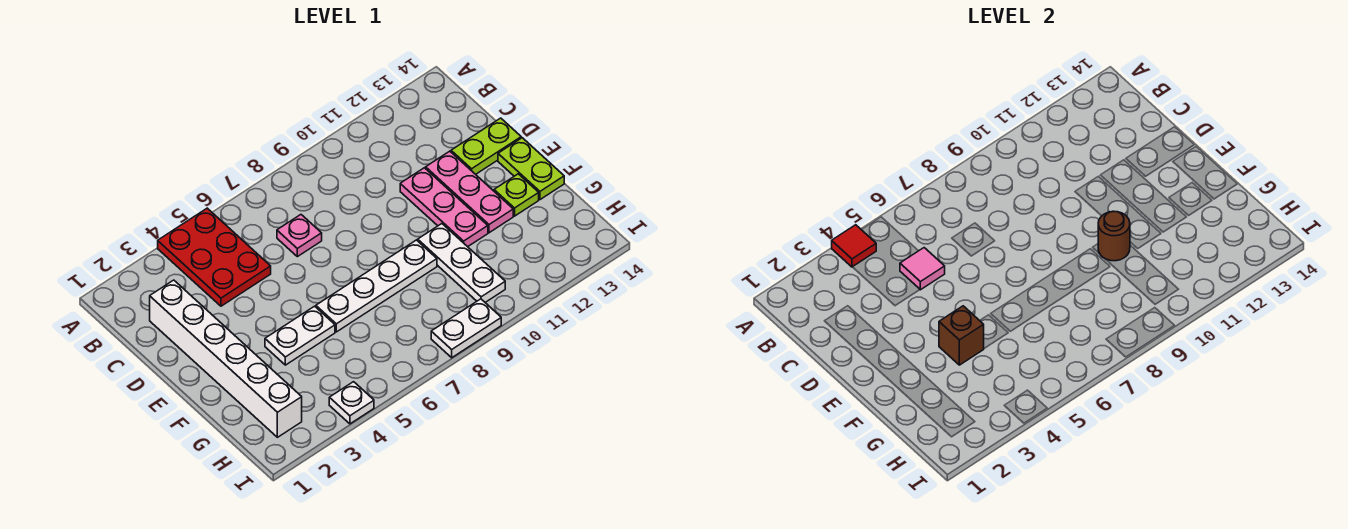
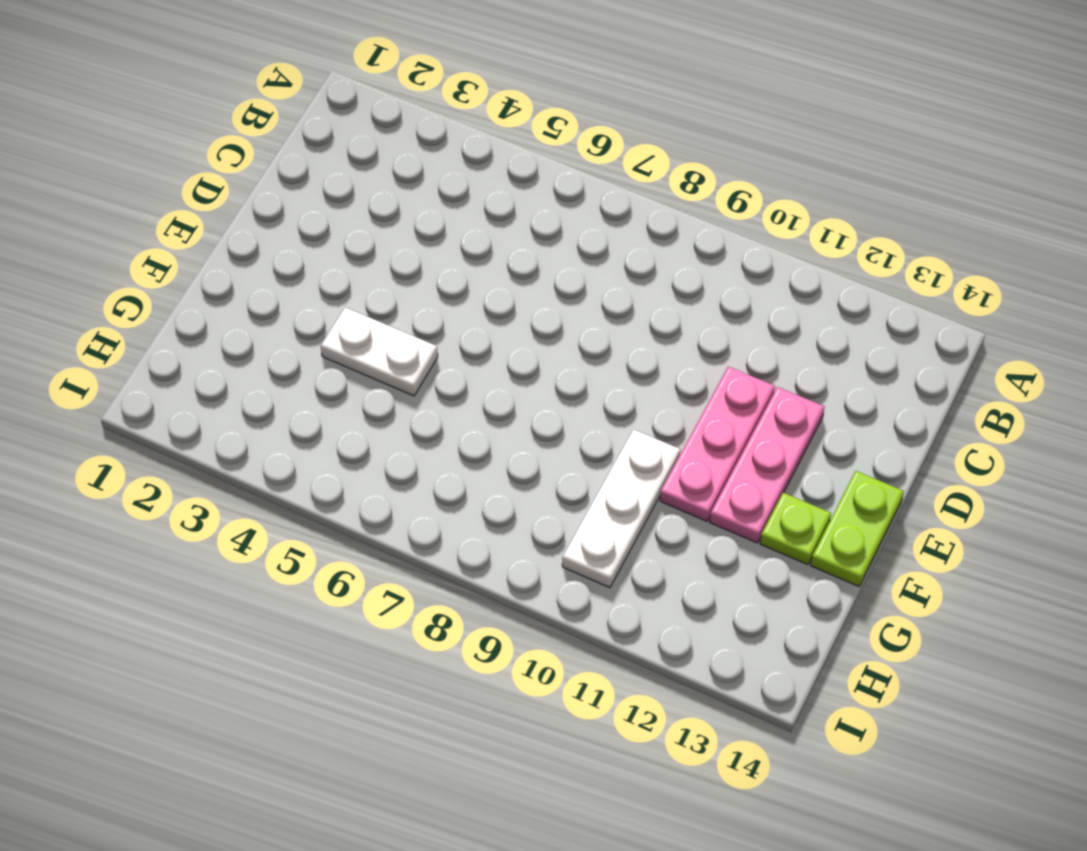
none -> red 2x3 plate [158,208,271,306]
none -> white 1x6 brick [150,280,302,437]
none -> pink 1x1 plate [277,215,322,257]

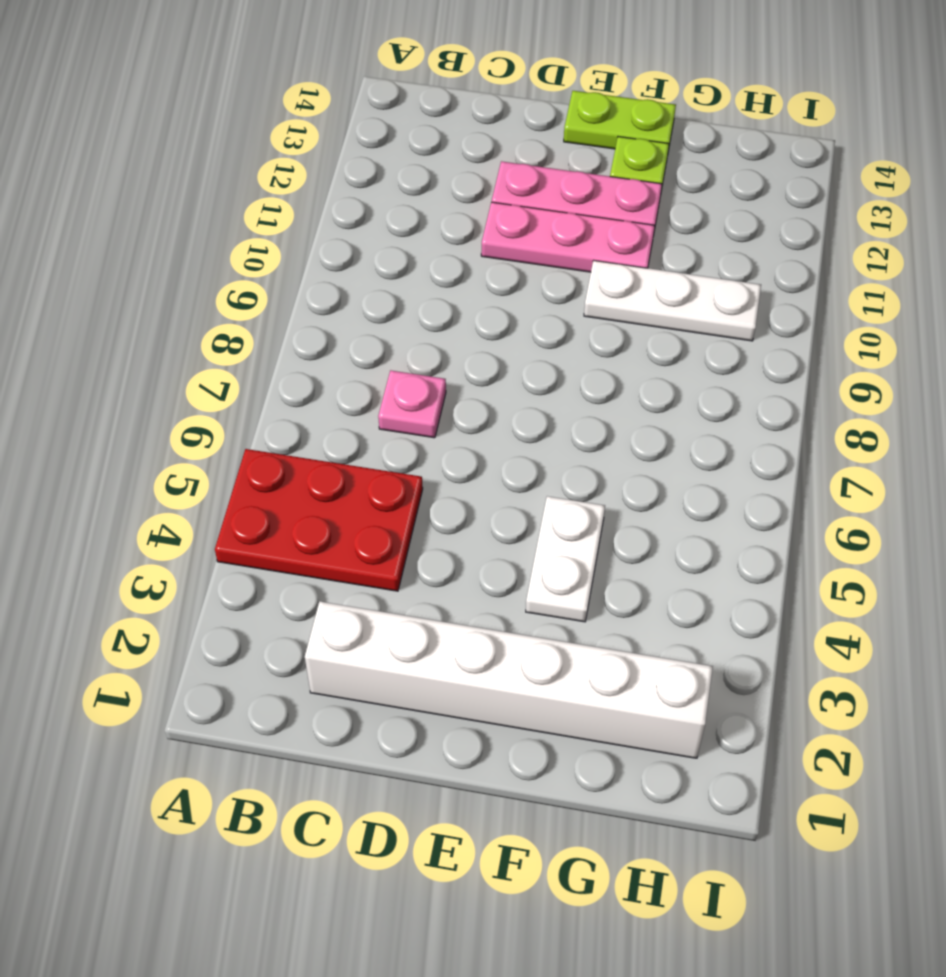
none -> lime 1x2 plate [451,118,521,174]
none -> white 1x4 plate [316,240,437,332]
none -> white 1x1 plate [329,382,374,424]

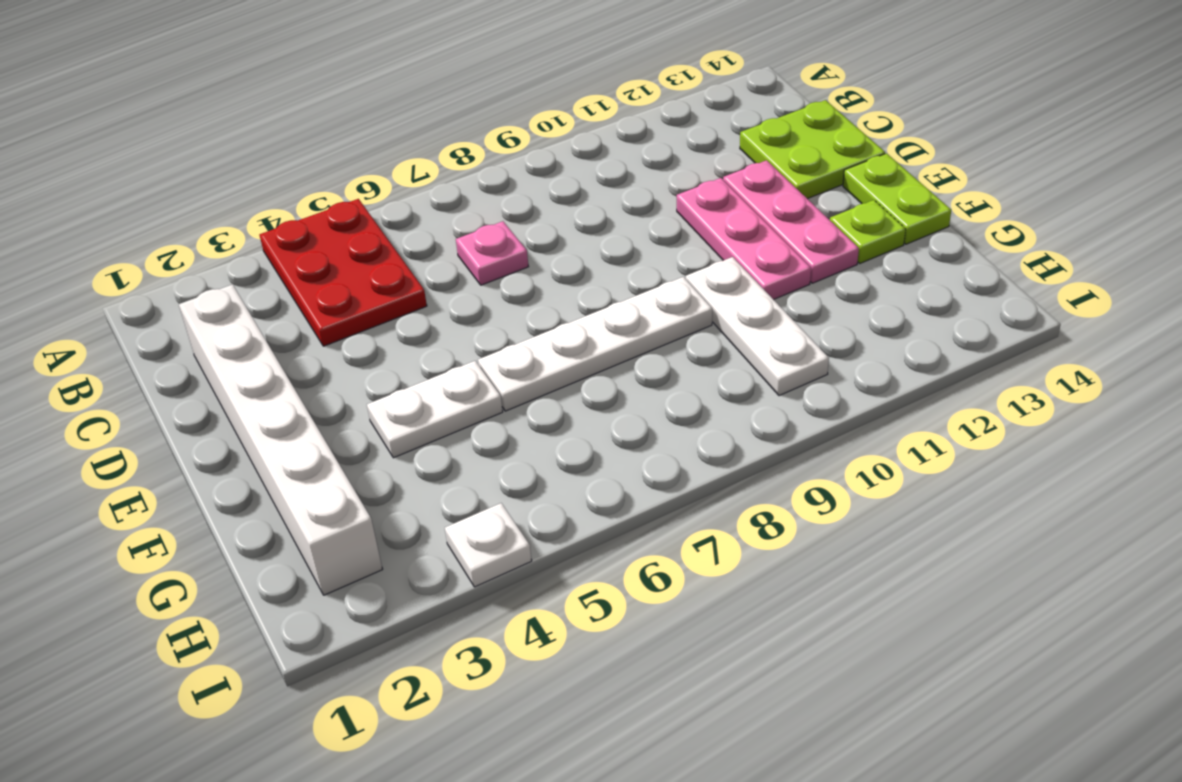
lime 2x2 plate [740,100,885,199] -> lime 1x2 plate [451,118,521,174]
none -> white 1x2 plate [431,299,501,358]
none -> red 1x1 tile [832,225,876,267]
none -> pink 1x1 tile [900,248,945,290]

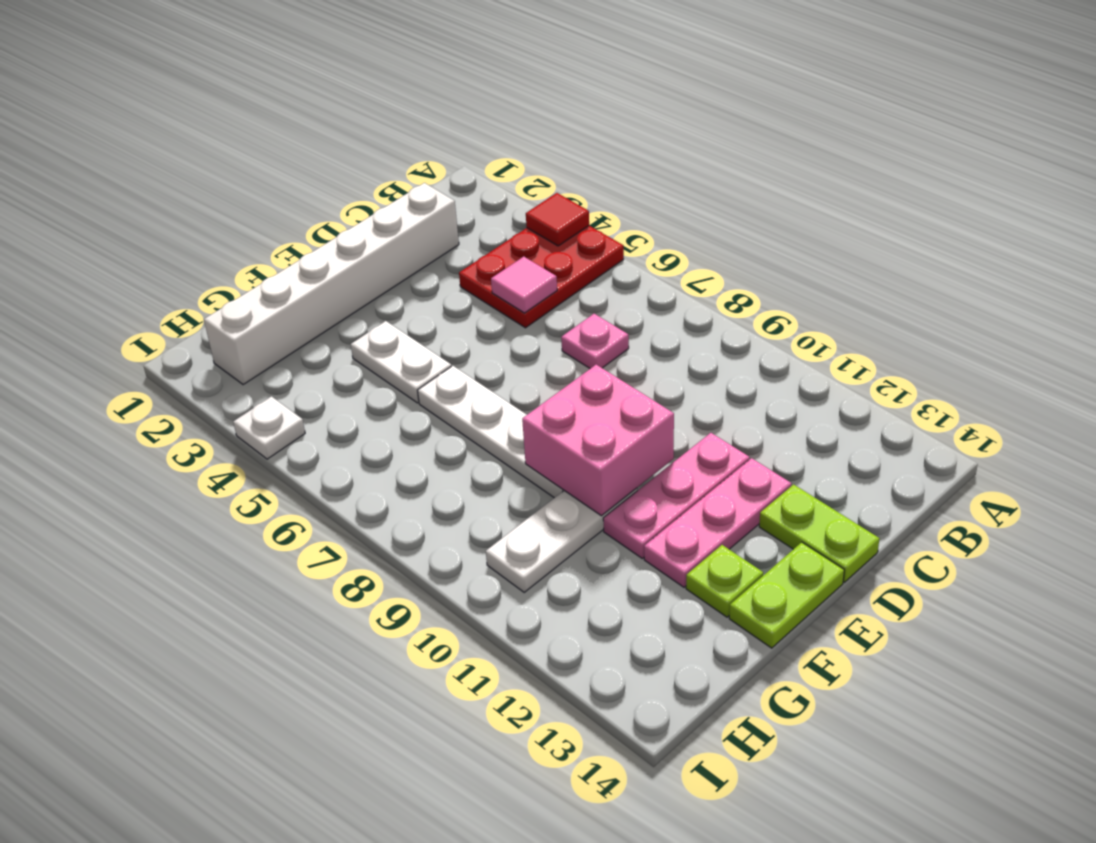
pink 2x2 brick [522,365,674,516] -> brown 1x1 round brick [1098,211,1130,261]
none -> white 1x2 plate [431,299,501,358]
none -> brown 1x1 brick [939,306,984,365]

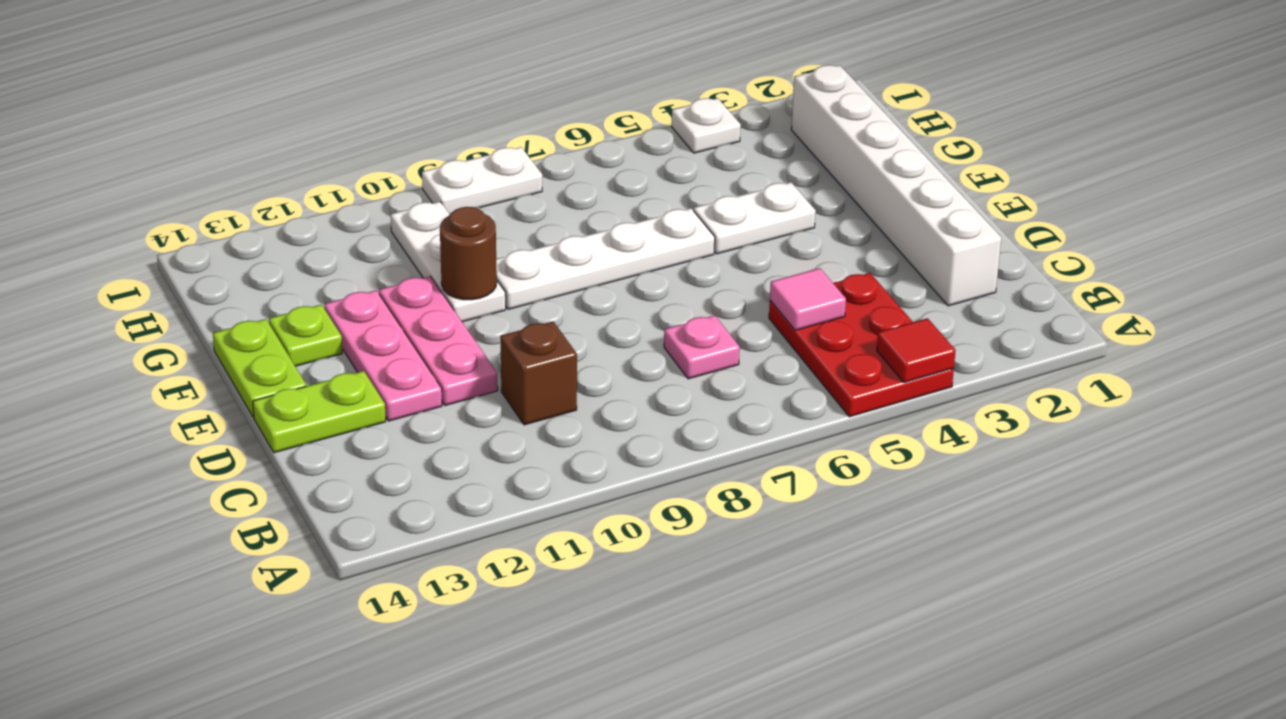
brown 1x1 brick [500,322,577,425] -> brown 1x1 brick moved to [939,306,984,365]

